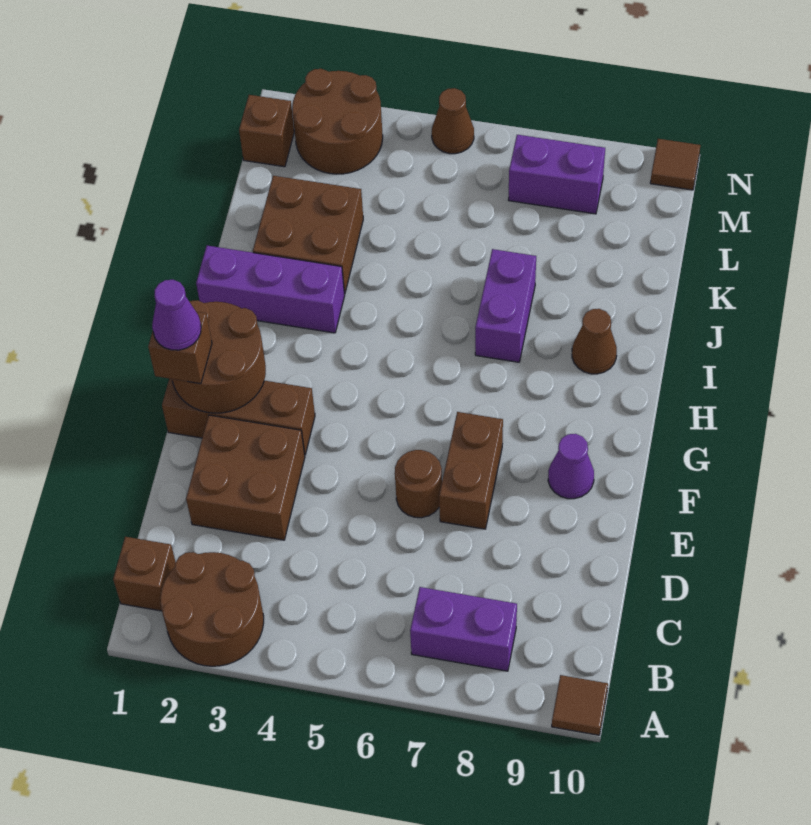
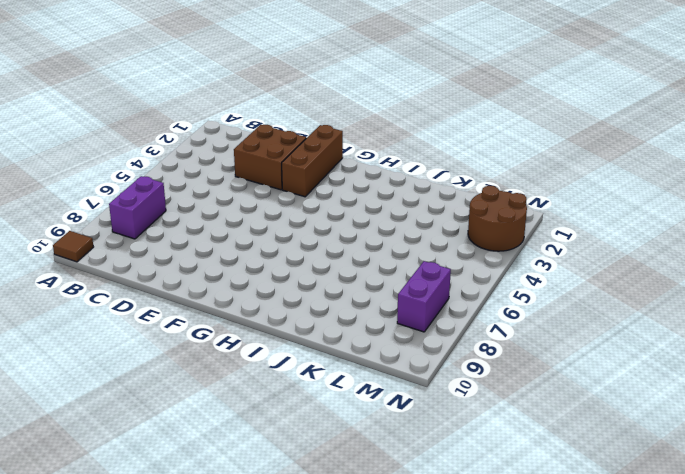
none -> brown 2x2 round brick [160,552,264,666]
none -> brown 1x1 brick [113,537,176,611]
none -> brown 1x1 round brick [395,450,442,518]

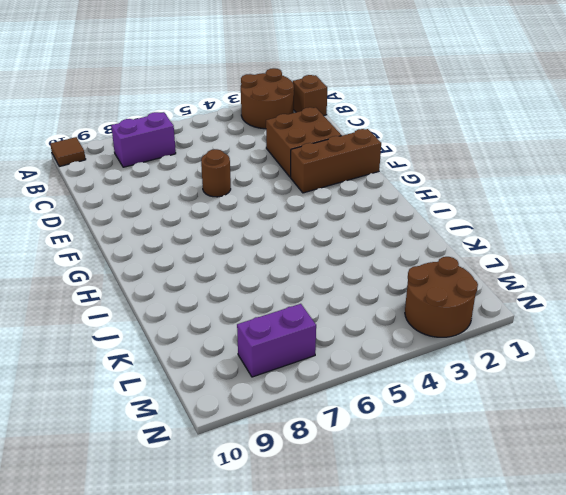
none -> brown 1x2 brick [439,412,503,529]
none -> purple 1x1 cone [548,434,594,499]
none -> purple 1x3 brick [196,246,345,333]

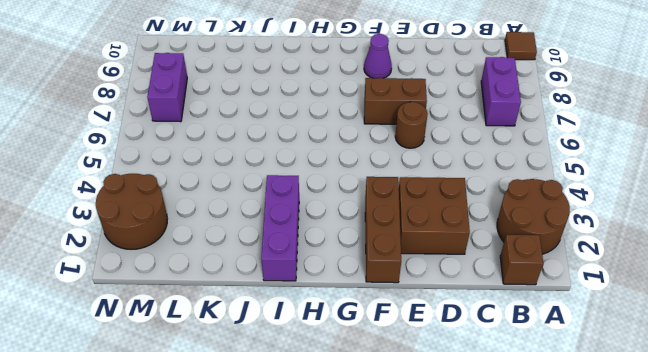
none -> purple 1x2 brick [475,249,536,362]
none -> brown 1x1 cone [572,309,617,374]
none -> brown 2x2 brick [253,176,363,294]

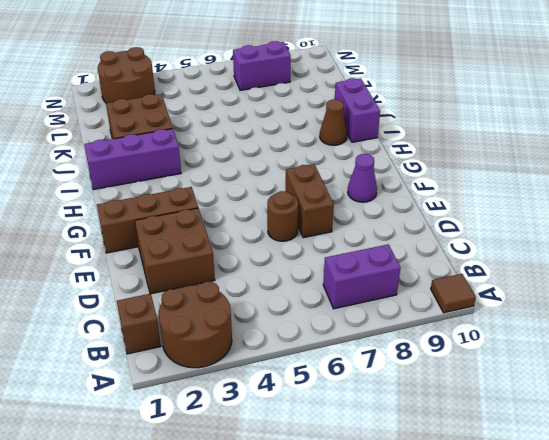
purple 1x2 brick [335,78,380,142] -> purple 1x2 brick moved to [475,249,536,362]
none -> brown 1x1 brick [239,95,294,167]
none -> brown 1x1 cone [432,88,474,154]
none -> brown 1x1 tile [650,139,701,190]

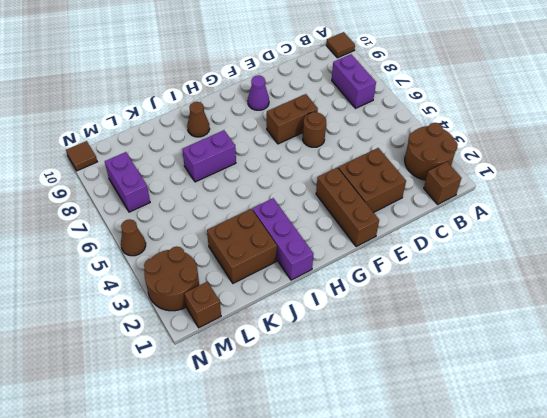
none -> brown 2x2 round brick [172,300,266,413]
none -> brown 1x1 brick [148,312,212,384]
none -> purple 1x1 cone [152,280,201,350]

